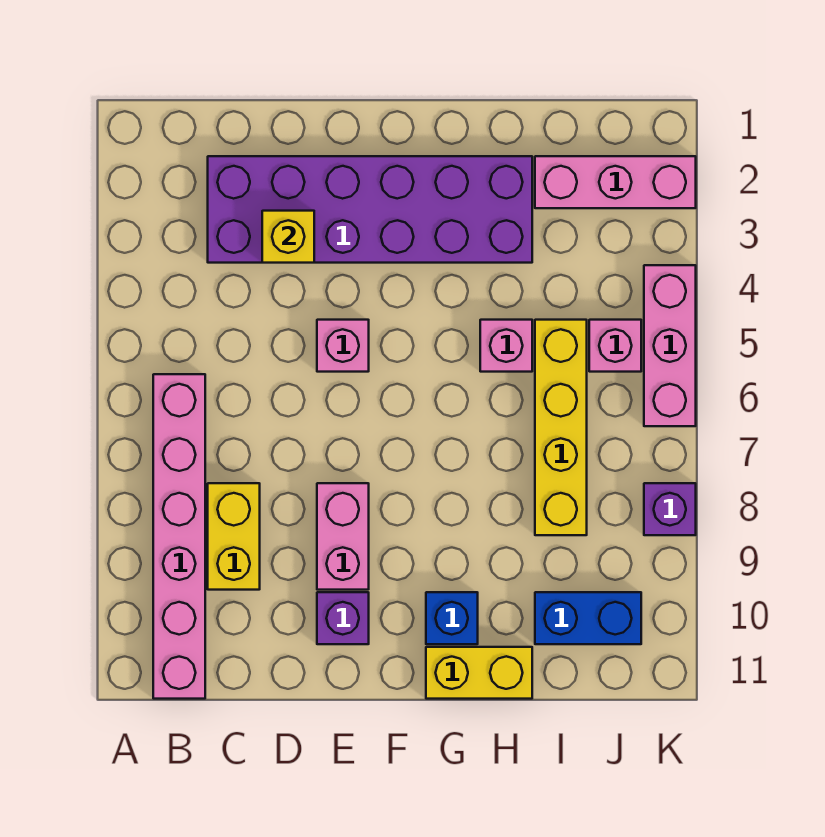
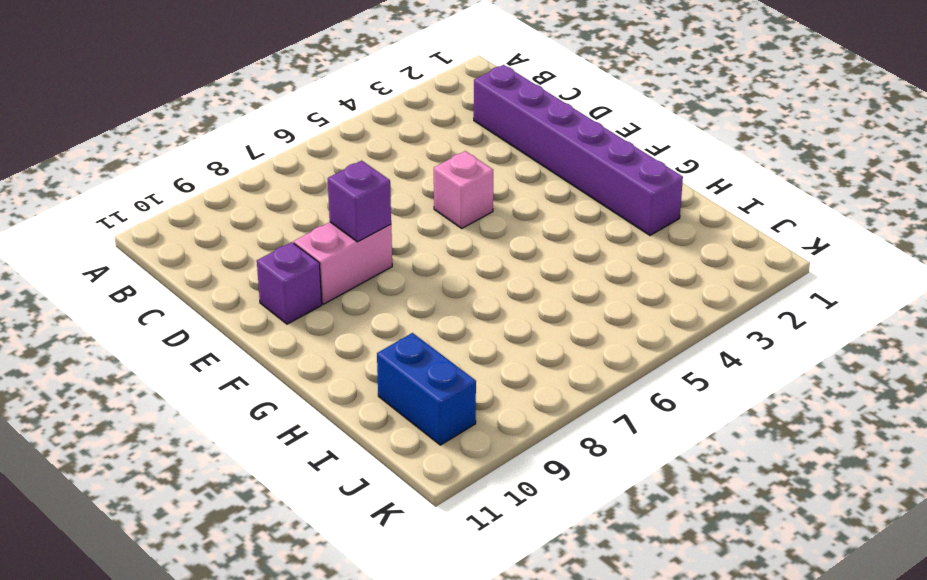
purple 1x6 brick [474,65,683,236] -> purple 2x6 brick [208,156,532,263]
purple 1x1 brick [328,161,391,242] -> purple 1x1 brick moved to [644,483,696,535]
none -> pink 1x6 brick [153,374,205,699]
none -> yellow 1x2 brick [208,483,260,590]
none -> blue 1x1 brick [426,592,478,644]

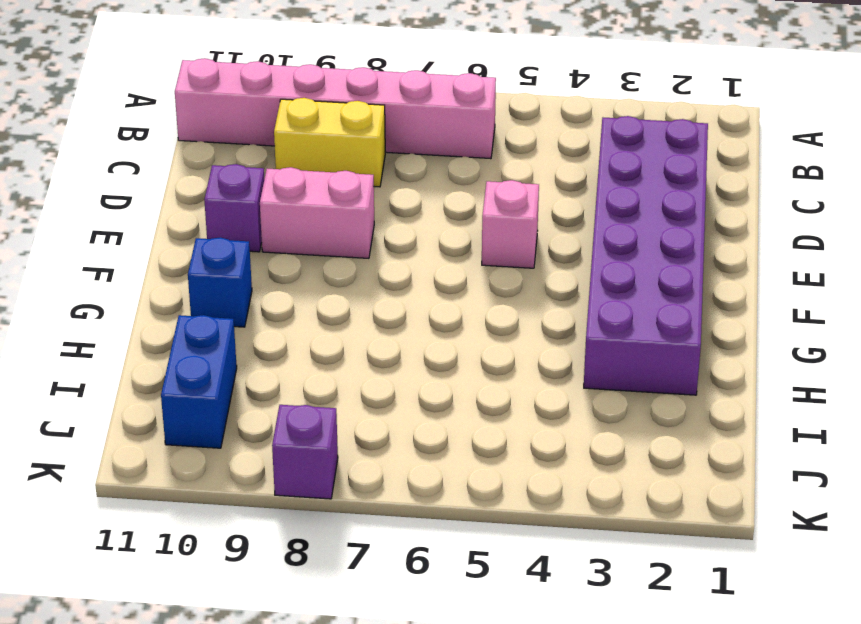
none -> yellow 1x2 brick [426,647,532,699]
none -> pink 1x1 brick [480,320,532,372]
none -> pink 1x3 brick [535,156,696,208]

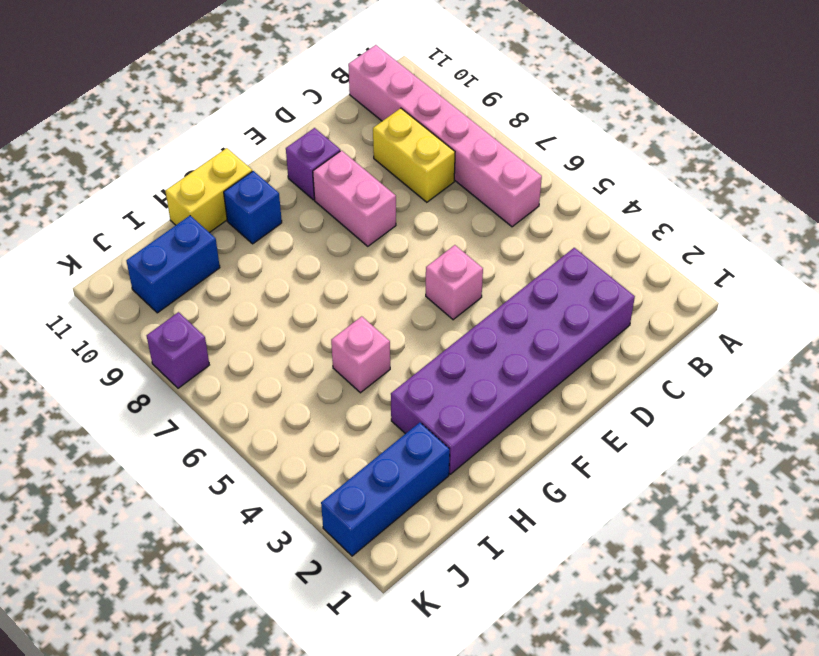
blue 1x3 brick [321,422,450,556] -> pink 1x3 brick [535,156,696,208]
none -> yellow 1x4 brick [535,320,587,535]
none -> pink 1x1 brick [589,320,641,372]
none -> pink 1x3 brick [644,265,696,426]

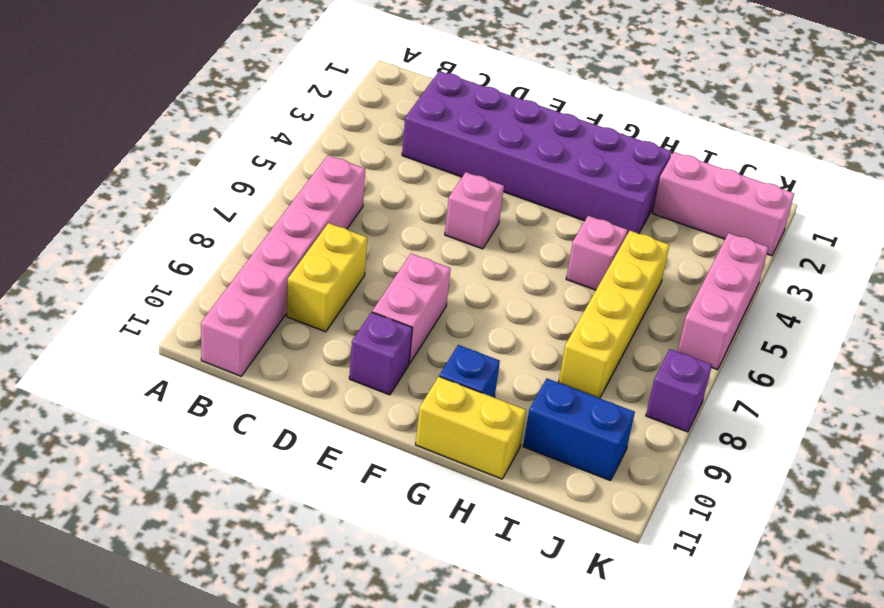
none -> pink 1x1 brick [589,320,641,372]
none -> yellow 1x1 brick [262,211,314,263]

